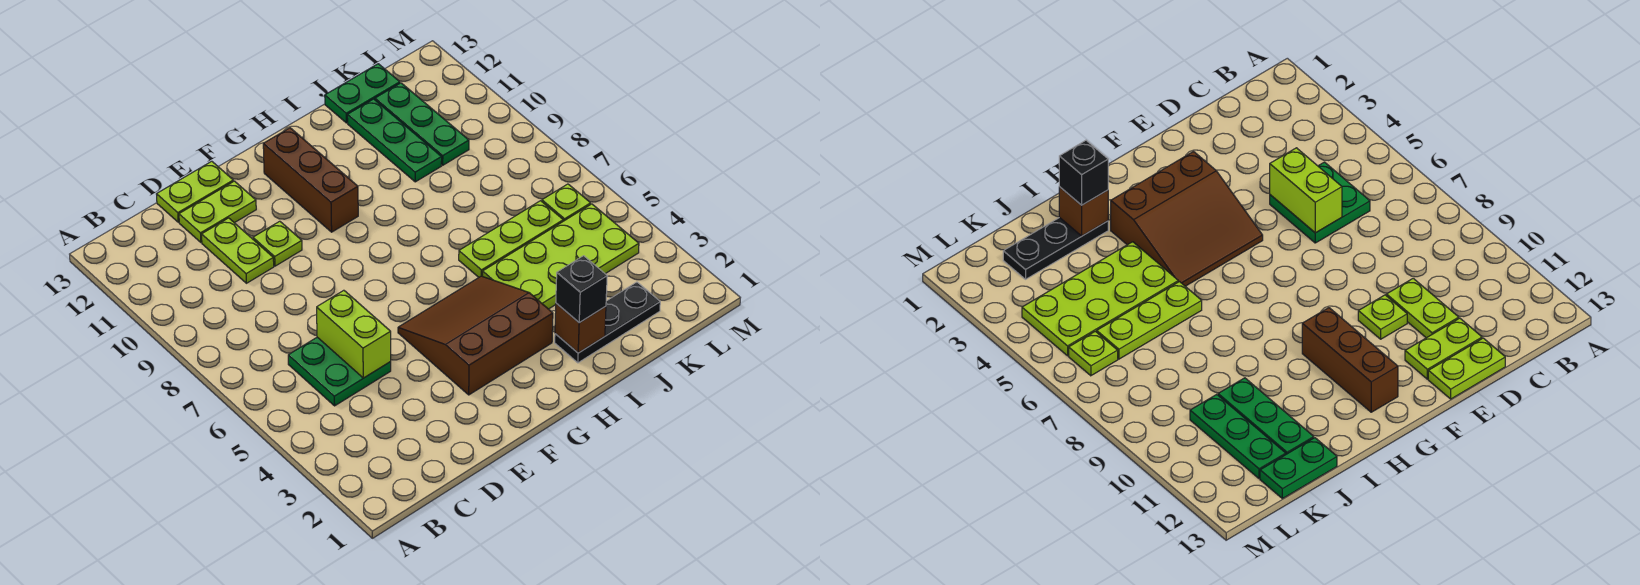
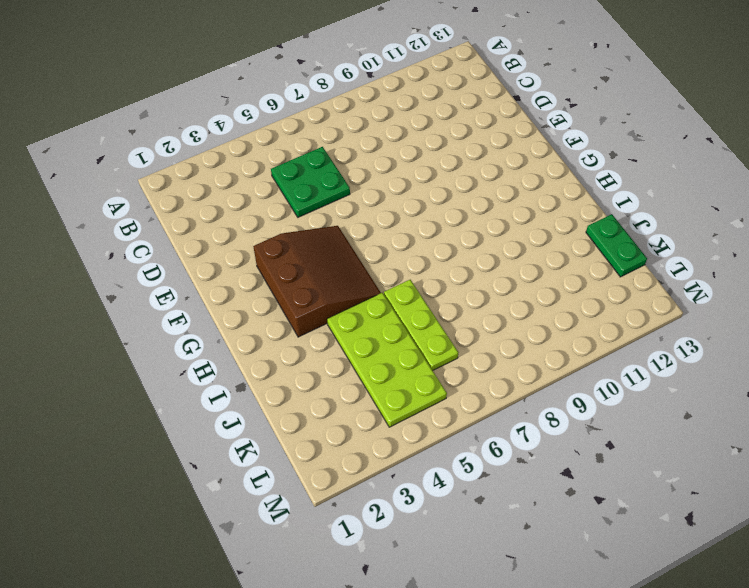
none -> lime 1x2 plate [202,218,274,283]
none -> lime 1x2 plate [179,181,256,242]
none -> lime 1x2 plate [157,161,233,222]

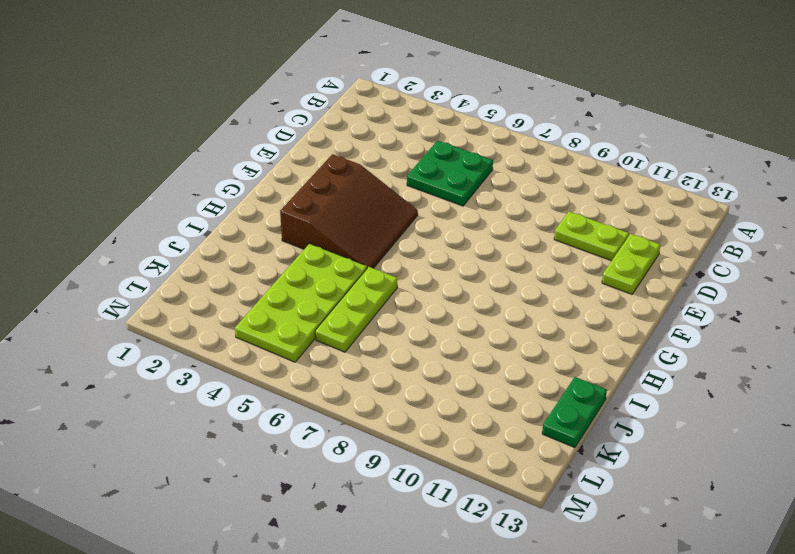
none -> lime 1x2 plate [157,161,233,222]
none -> lime 1x1 plate [253,221,302,266]
none -> brown 1x3 brick [263,128,358,232]

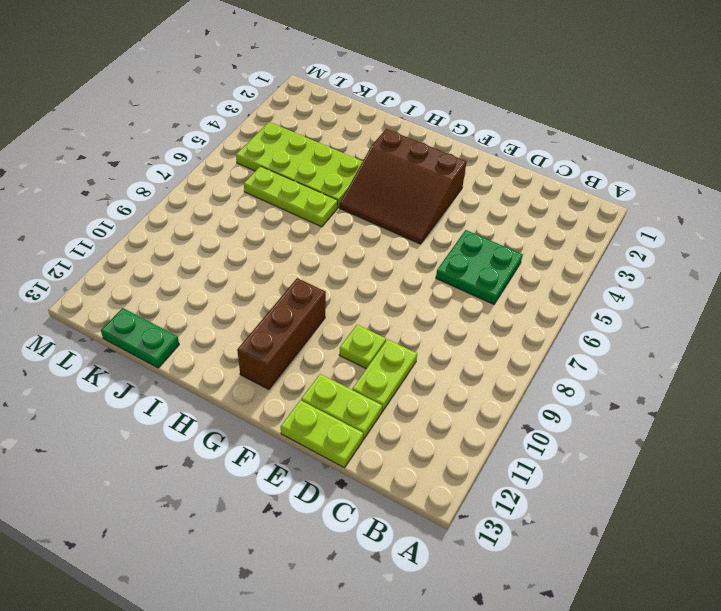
none -> black 1x3 plate [555,282,660,363]
none -> green 1x3 plate [347,99,442,182]
none -> green 1x3 plate [375,83,469,165]

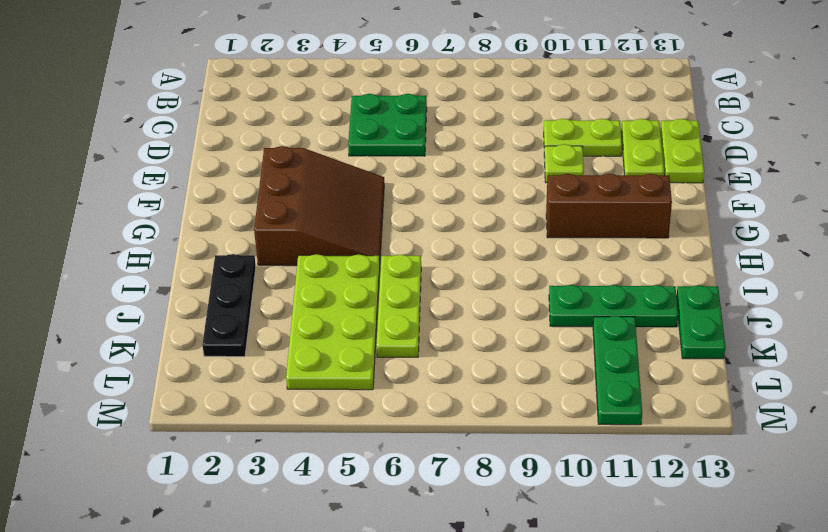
green 1x3 plate [593,316,642,425] -> green 1x3 plate turned to [375,83,469,165]
none -> lime 1x1 plate [542,184,591,221]
none -> lime 1x2 brick [317,290,391,378]
none -> brown 1x1 brick [555,303,606,353]

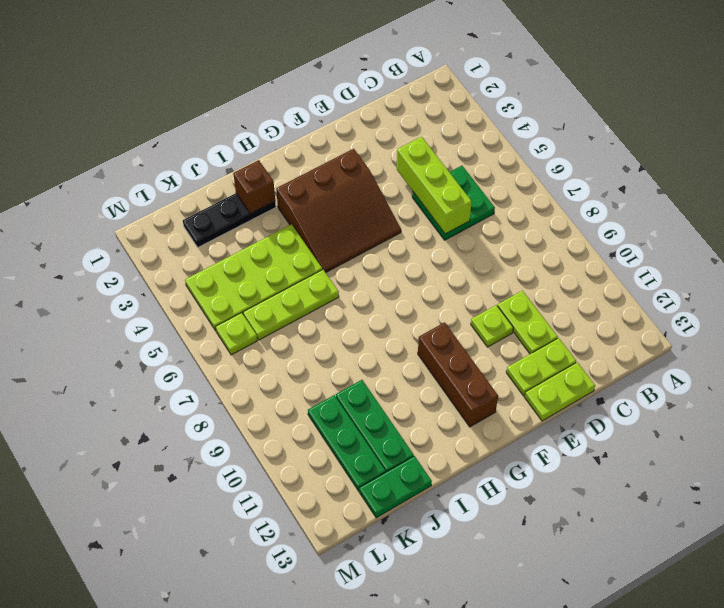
lime 1x3 brick [397,137,472,234] -> lime 1x2 brick [317,290,391,378]
none -> black 1x1 brick [556,256,607,323]

